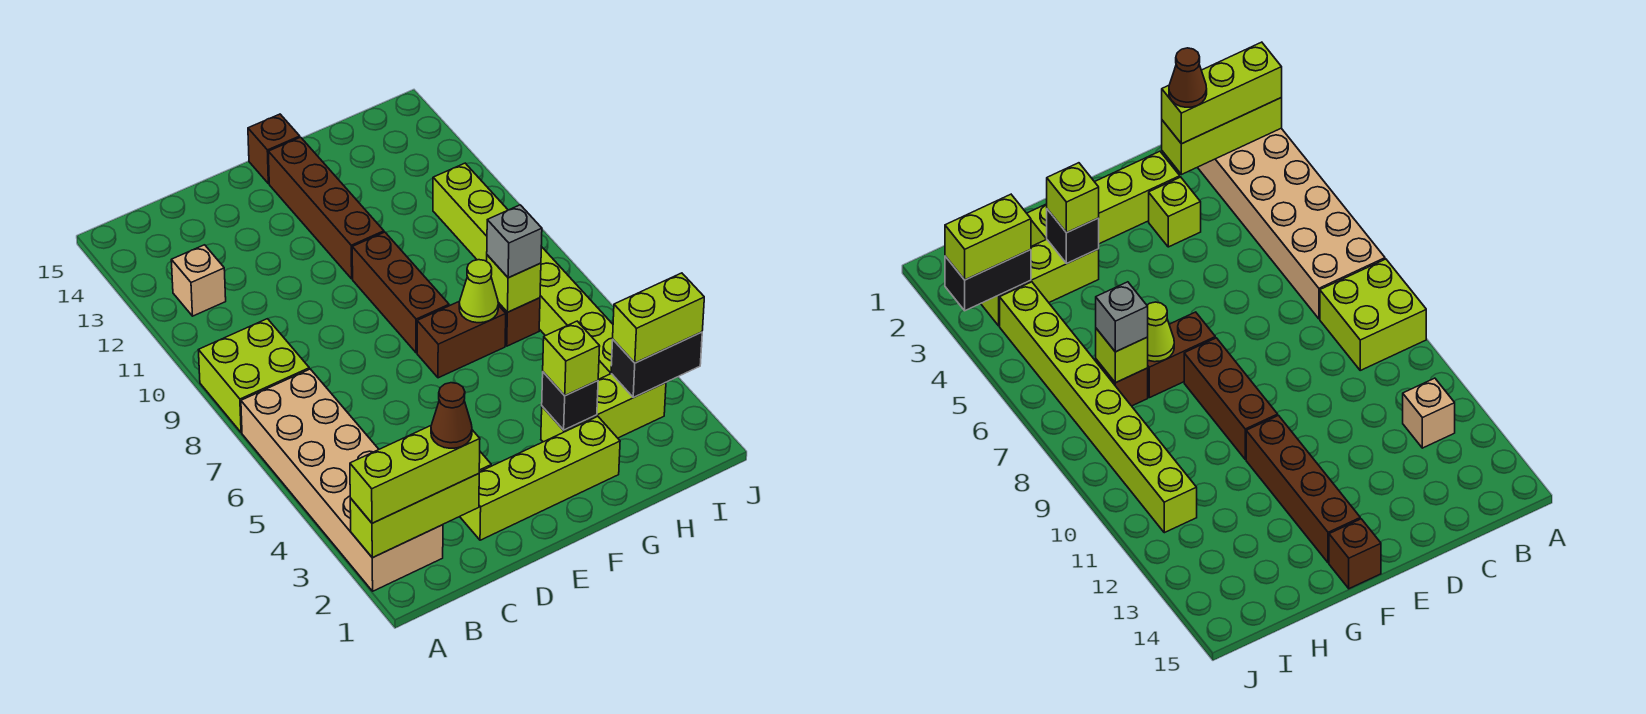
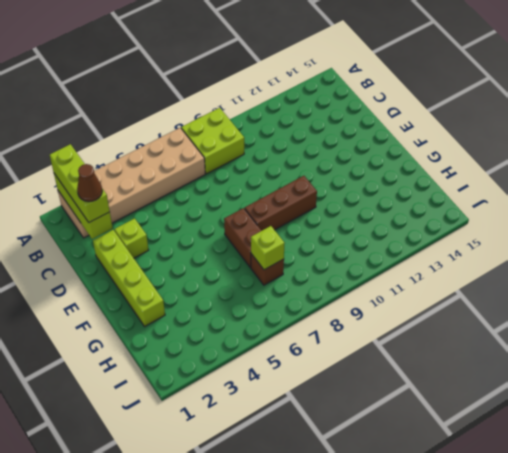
none -> tan 1x1 brick [171,245,226,316]
none -> brown 1x4 brick [268,137,384,279]
none -> brown 1x1 brick [248,114,300,184]

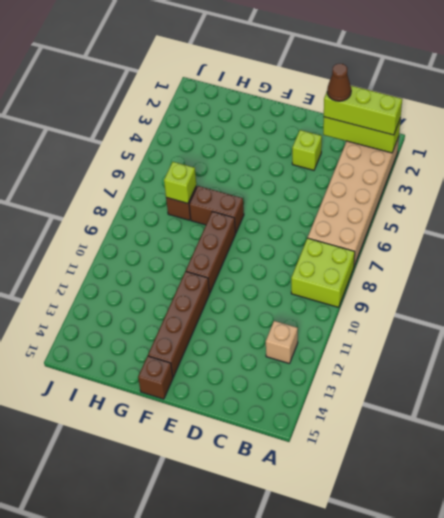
none -> lime 1x4 brick [460,416,620,540]
none -> lime 1x3 brick [541,374,666,442]
none -> lime 1x8 brick [433,163,613,379]

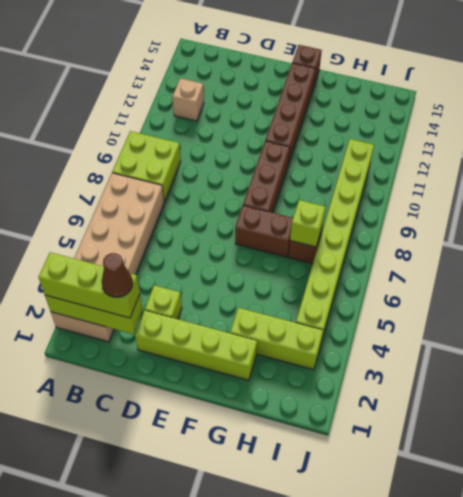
none -> black 1x1 brick [542,372,598,430]
none -> lime 1x1 cone [459,260,498,323]
none -> black 1x2 brick [611,332,702,398]

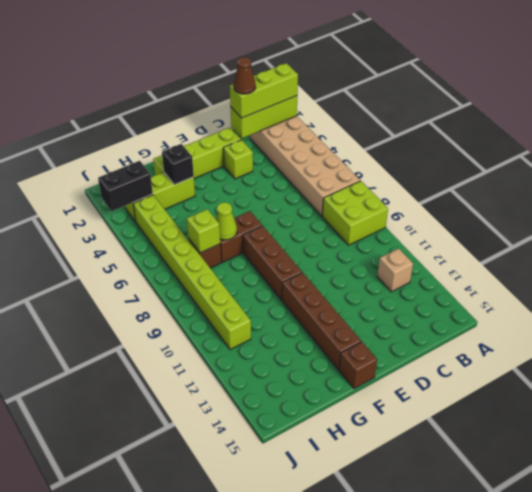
none -> lime 1x1 brick [543,321,600,396]
none -> grey 1x1 brick [487,205,542,278]
none -> lime 1x2 brick [613,273,704,363]

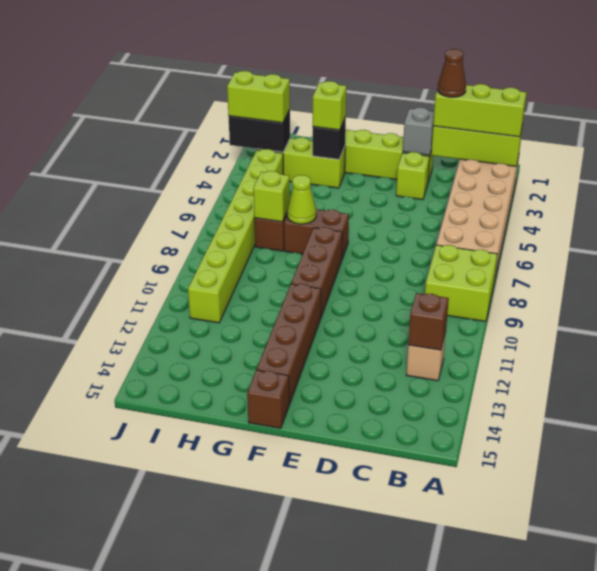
brown 1x1 brick [408,293,449,350] -> none
grey 1x1 brick [403,108,434,155] -> grey 1x1 brick moved to [487,205,542,278]

